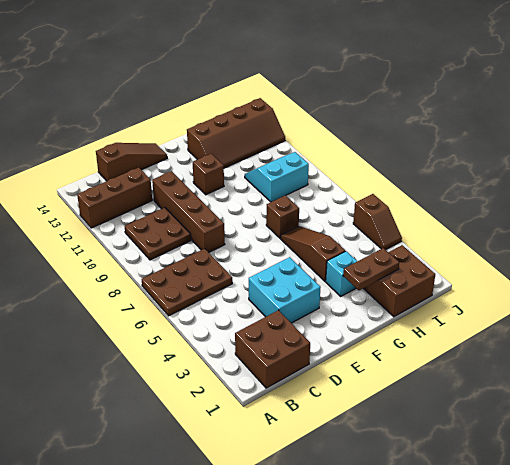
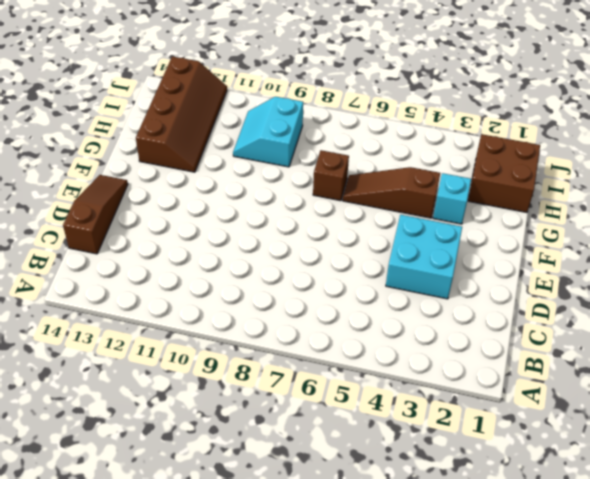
none -> brown 2x3 plate [142,249,232,316]
none -> brown 1x3 brick [77,167,152,228]
none -> brown 2x2 brick [235,310,310,388]

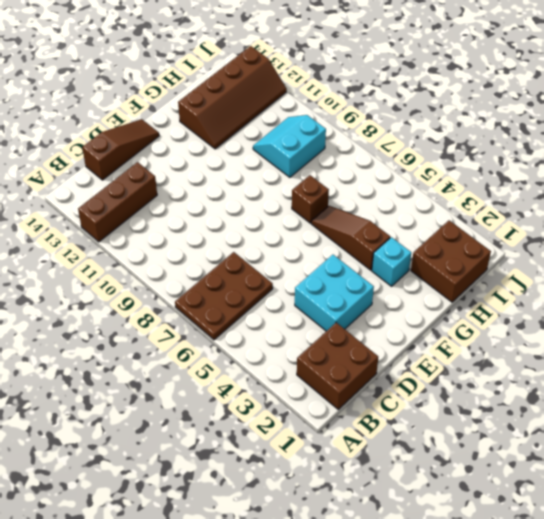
none -> brown 2x2 plate [125,208,191,260]
none -> brown 1x4 brick [152,171,225,252]
none -> brown 1x1 brick [193,154,224,195]

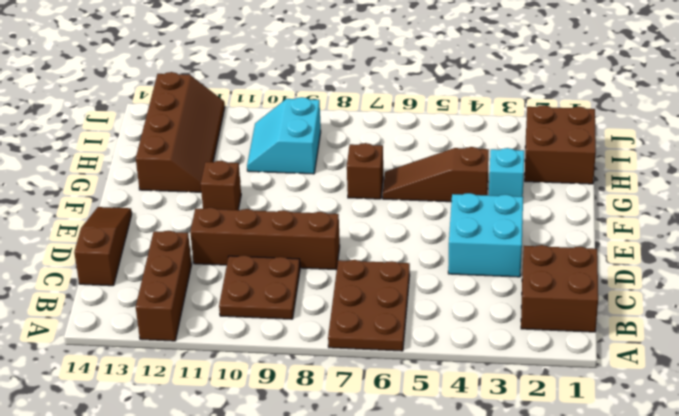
none -> brown 1x2 slope [353,194,402,250]
none -> brown 1x2 plate [343,248,399,290]

